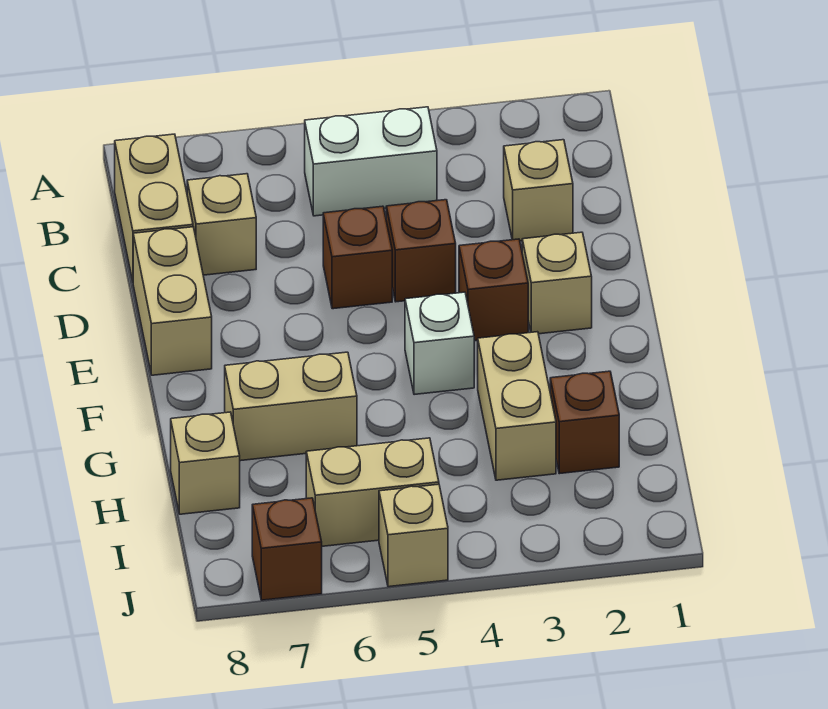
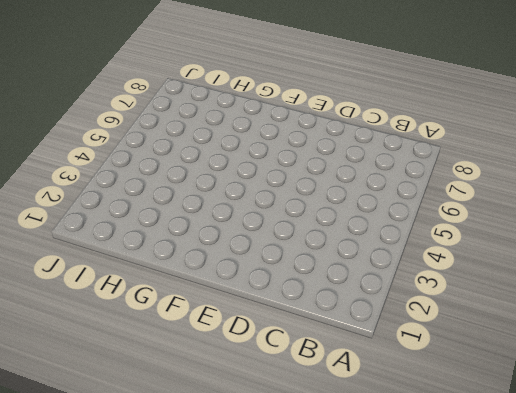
none -> white 1x2 brick [305,107,437,216]
none -> tan 1x2 brick [115,134,193,281]
none -> tan 1x1 brick [504,140,573,241]

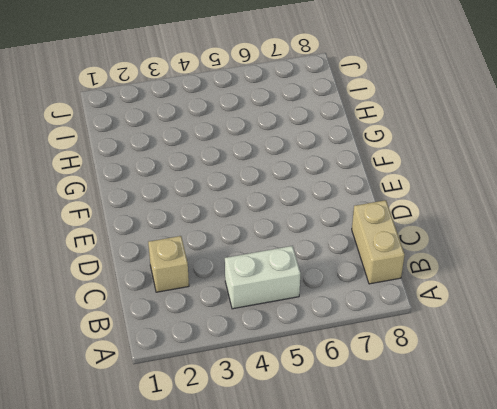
none -> tan 1x1 brick [187,174,256,275]
none -> brown 1x1 brick [386,200,456,302]
none -> brown 1x1 brick [323,206,392,309]

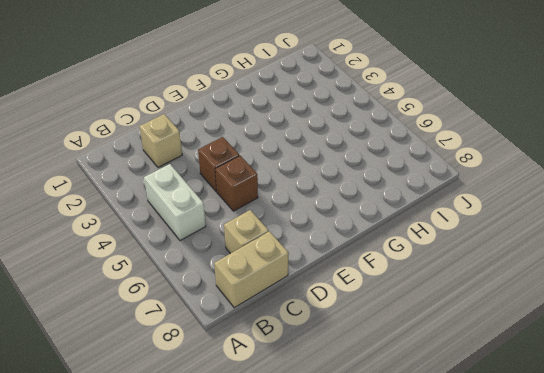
none -> tan 1x2 brick [133,227,212,375]
none -> tan 1x1 brick [522,232,592,334]
none -> brown 1x1 brick [459,239,528,341]

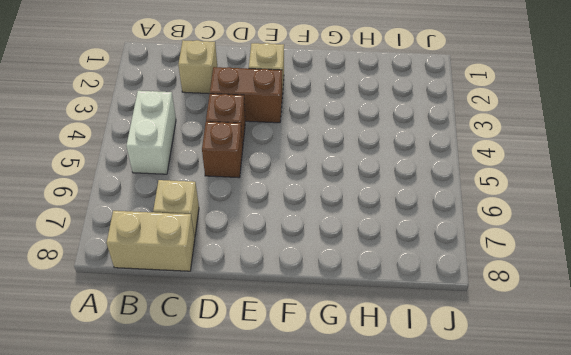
brown 1x2 brick [210,67,282,123] -> brown 1x1 brick [459,239,528,341]
none -> tan 1x2 brick [133,227,212,375]
none -> white 1x1 brick [405,292,474,395]
none -> tan 1x2 brick [478,332,556,480]

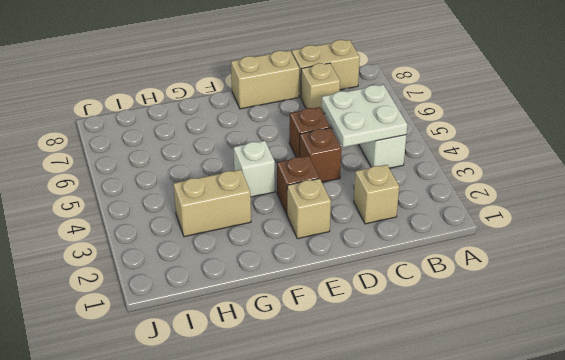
white 2x2 plate [322,85,407,147] -> none
none -> tan 1x2 brick [225,352,357,461]
none -> brown 1x1 brick [550,371,619,474]
none -> tan 1x1 brick [171,412,240,514]

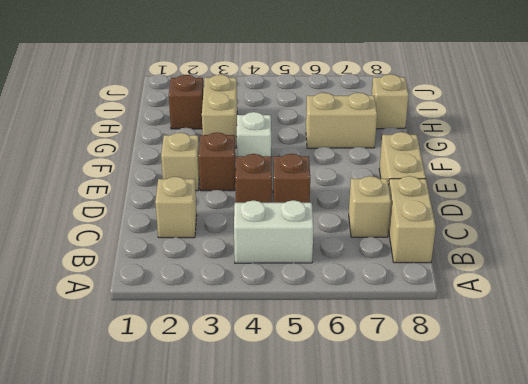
none -> tan 1x2 brick [306,438,439,546]
none -> tan 1x1 brick [379,484,448,587]
none -> brown 1x1 brick [252,498,322,600]

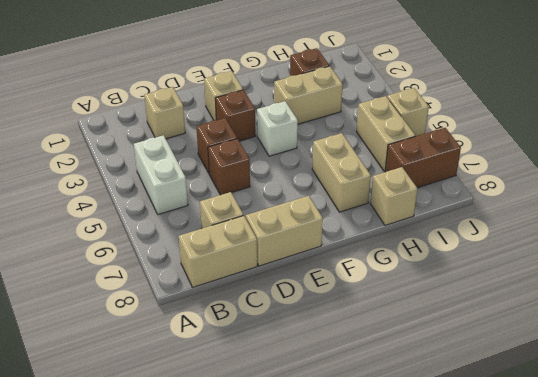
brown 1x2 brick [385,128,461,188] -> brown 1x1 brick [252,498,322,600]

